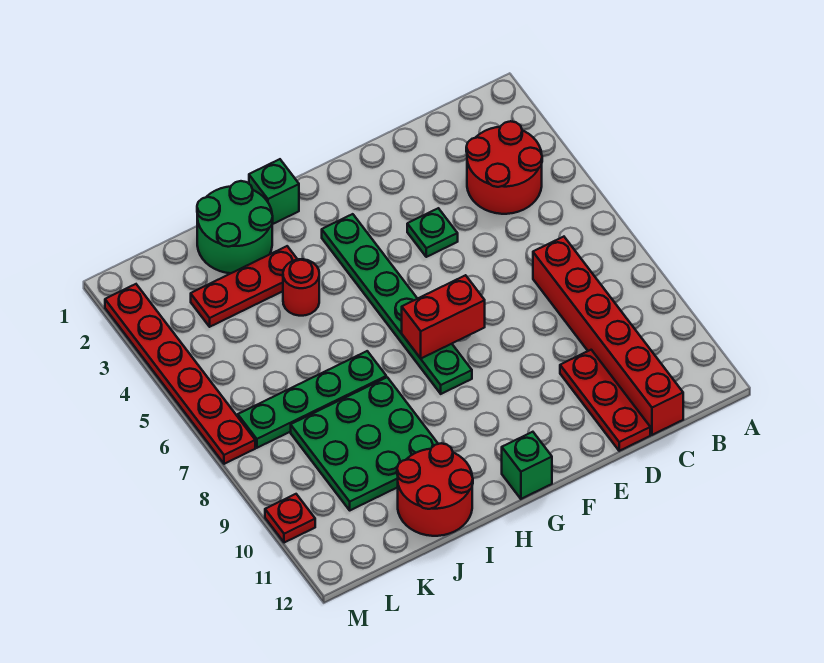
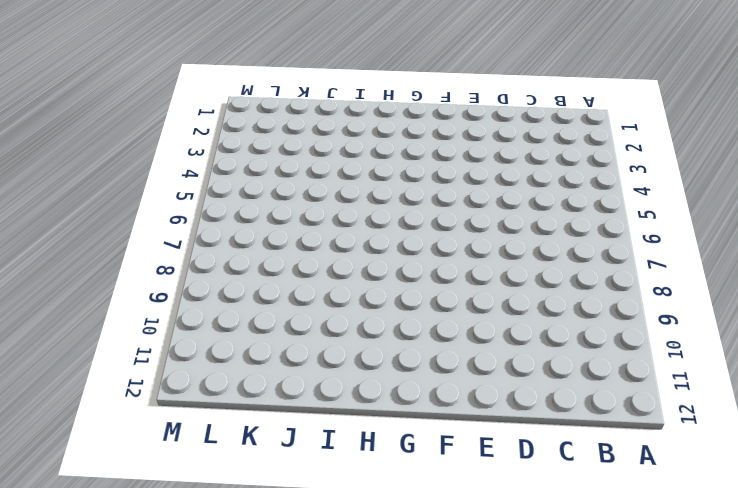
none -> red 2x2 round brick [466,121,542,214]
none -> red 1x6 brick [533,237,683,435]
none -> red 1x3 plate [560,350,650,451]

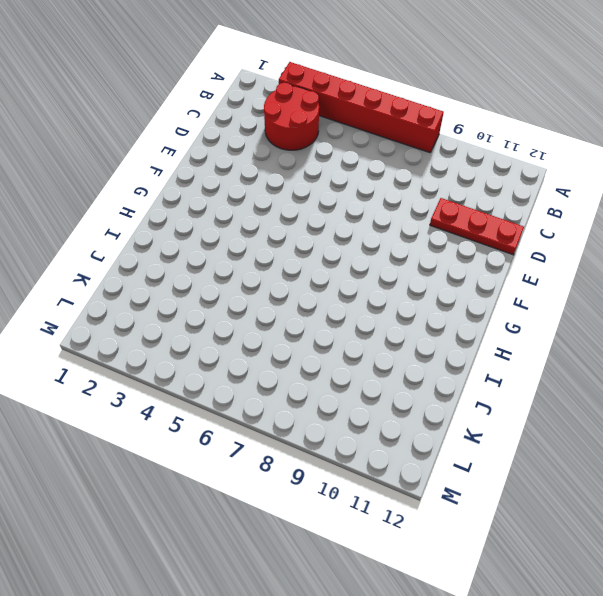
red 1x6 brick [279,62,444,153] -> red 1x6 brick moved to [533,237,683,435]
none -> green 1x1 plate [407,208,458,257]
none -> green 1x6 plate [322,214,472,394]
none -> green 1x1 brick [502,432,552,499]

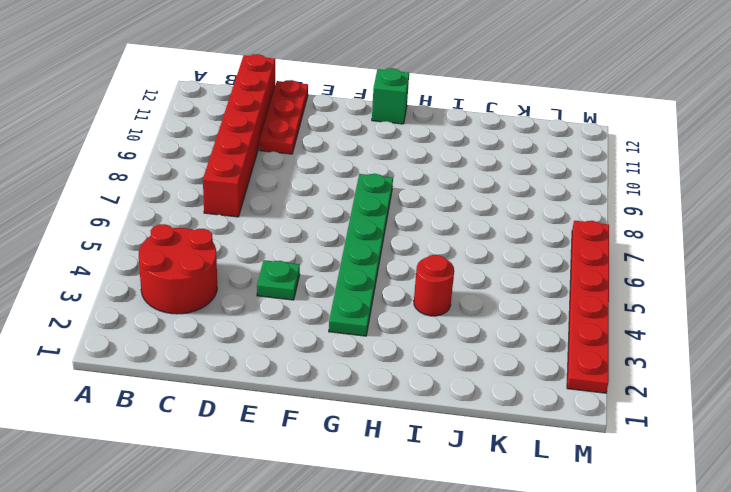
none -> green 1x1 brick [249,159,299,224]
none -> green 2x2 round brick [197,181,273,273]
none -> red 1x3 plate [191,246,298,327]

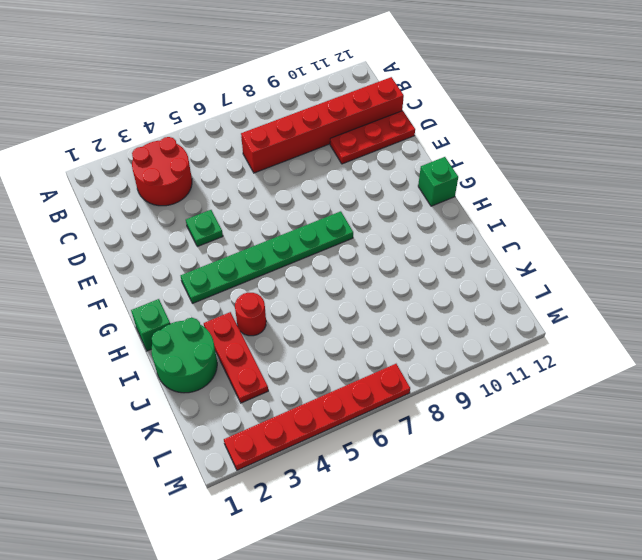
none -> green 1x4 plate [238,351,386,448]
none -> green 3x3 plate [291,377,438,510]
none -> red 2x2 round brick [397,443,473,536]

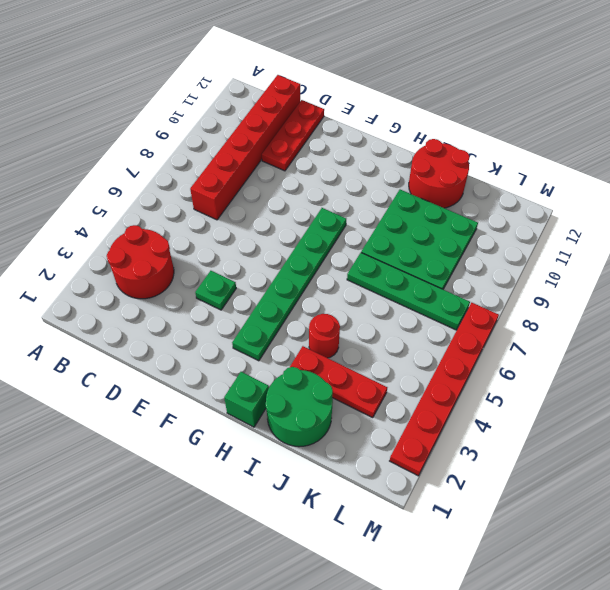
none -> green 1x1 brick [502,432,552,499]
none -> red 1x1 plate [265,494,315,543]
none -> red 1x2 brick [402,275,485,358]

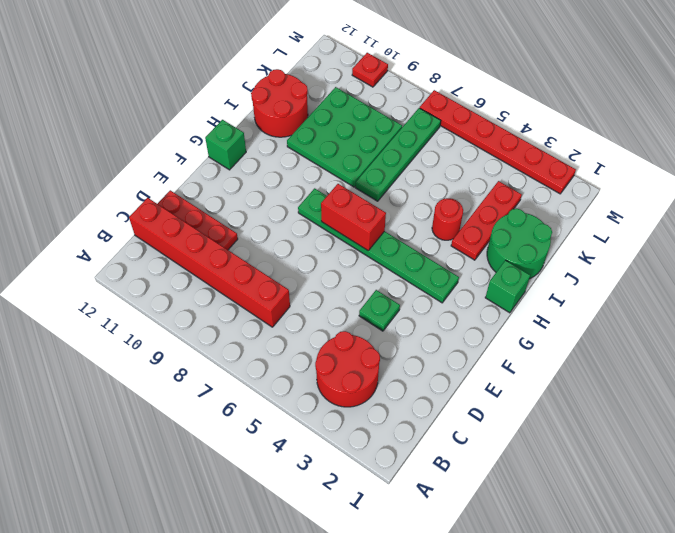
red 1x2 brick [321,184,386,250] -> red 1x2 brick turned to [402,275,485,358]

